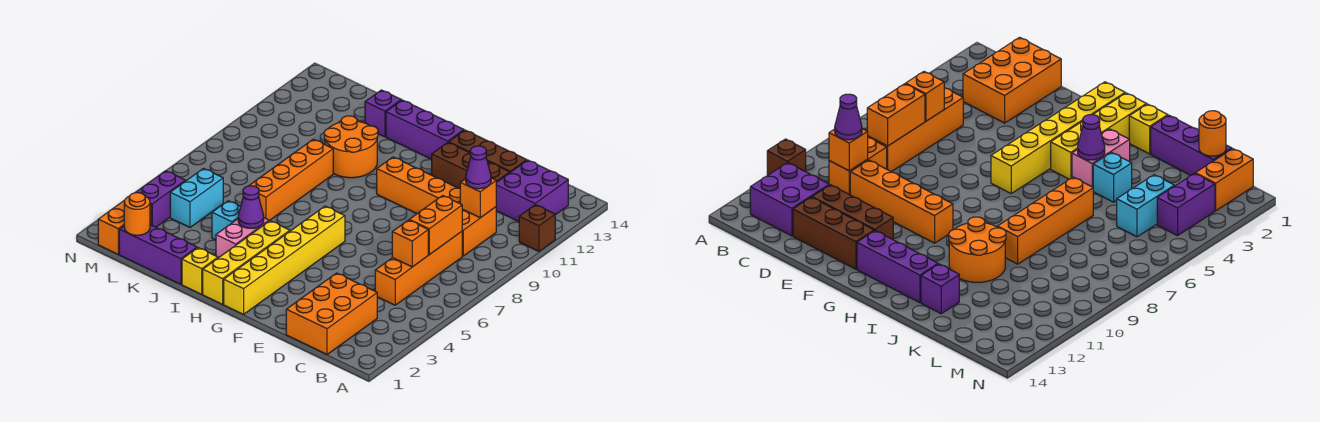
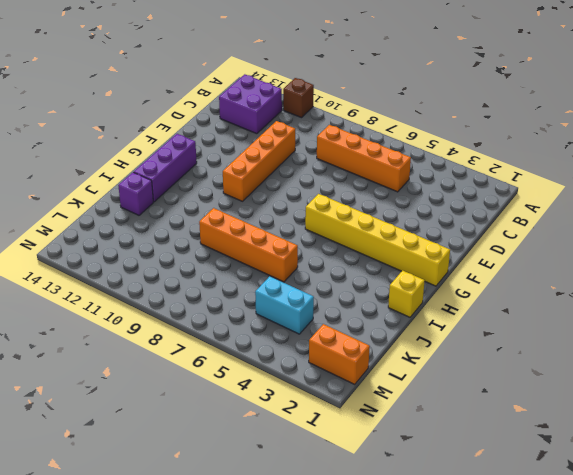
none -> orange 2x3 brick [286,273,377,354]
none -> orange 1x2 brick [462,207,496,256]
none -> brown 1x3 brick [432,142,510,188]

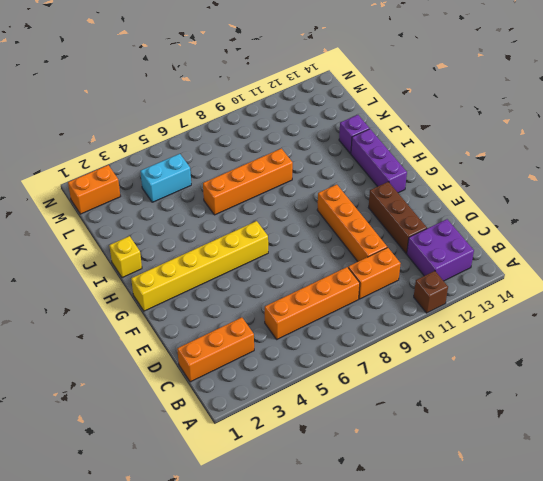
orange 1x3 brick [177,318,254,382] -> orange 2x3 brick [286,273,377,354]
none -> brown 1x3 brick [449,130,527,172]
none -> yellow 1x4 brick [203,221,290,304]
none -> pink 1x2 brick [216,218,269,258]

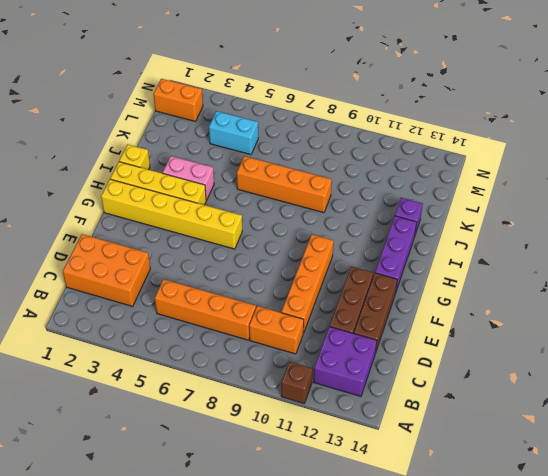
none -> orange 2x2 round brick [324,116,378,178]
none -> purple 1x3 brick [119,225,197,284]
none -> cyan 1x1 brick [212,201,241,240]

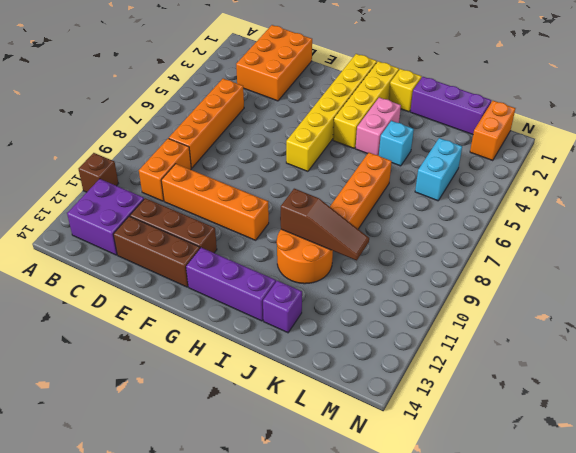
brown 1x3 slope [281,189,369,260] -> none
none -> purple 1x2 brick [135,171,185,227]
none -> orange 1x1 brick [392,220,428,267]
none -> orange 1x2 brick [410,195,462,255]

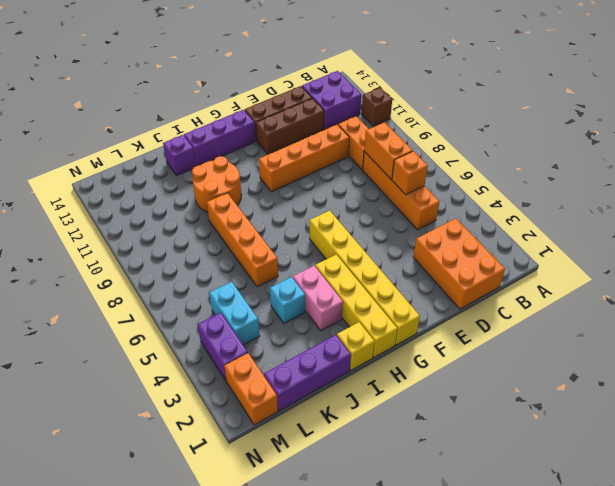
none -> orange 1x1 brick [460,178,496,218]
none -> purple 1x1 cone [238,186,264,228]
none -> orange 1x1 round brick [124,193,150,235]

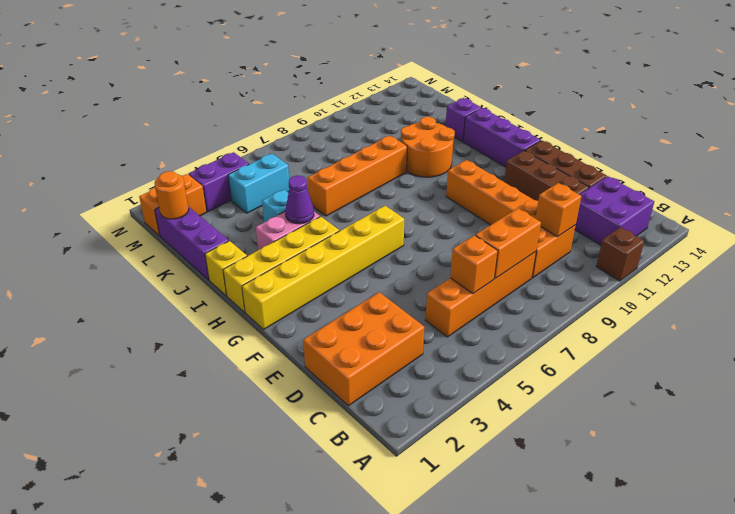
none -> purple 1x1 cone [466,146,491,189]

